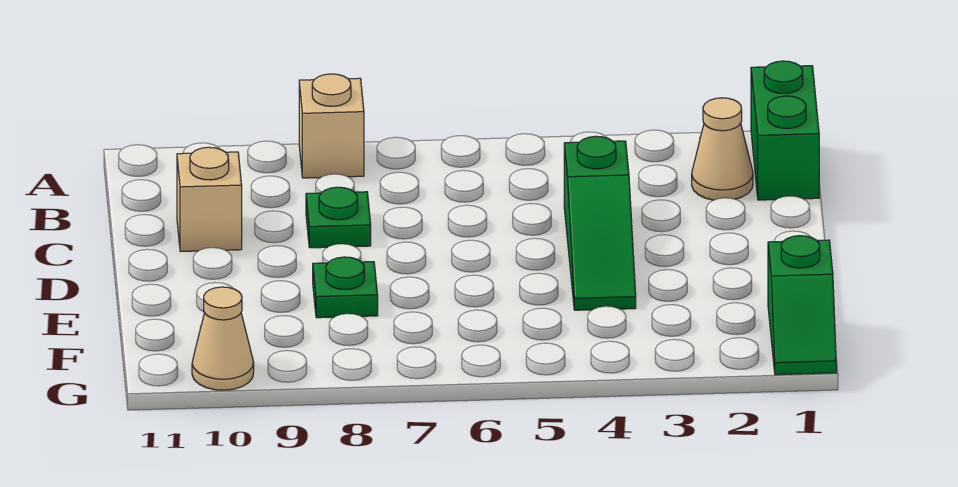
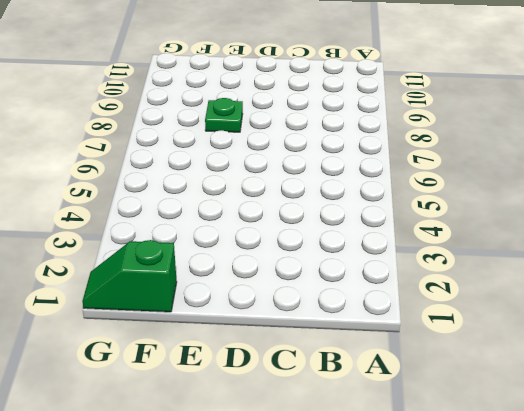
none -> green 1x2 brick [751,61,819,200]
none -> tan 1x1 brick [299,74,364,178]

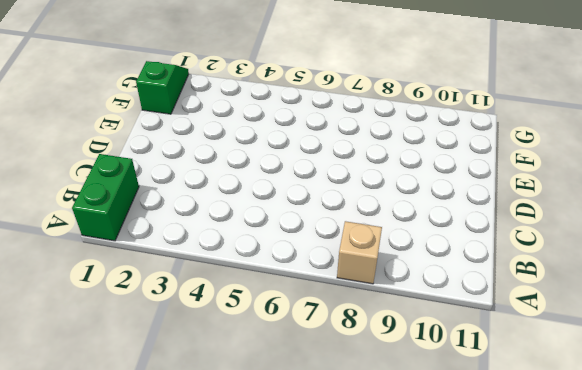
none -> tan 1x1 cone [692,98,753,200]
none -> green 1x3 slope [564,136,636,310]

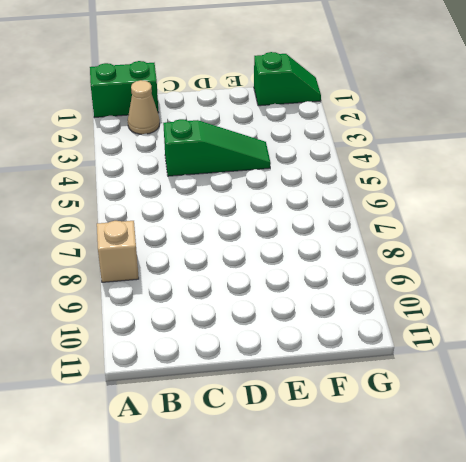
none -> green 1x1 plate [306,187,371,248]
none -> tan 1x1 brick [177,147,242,251]

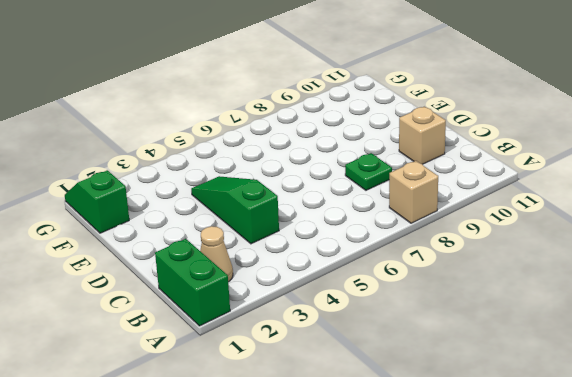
none -> green 1x1 plate [313,257,378,318]
none -> tan 1x1 cone [192,287,254,390]

